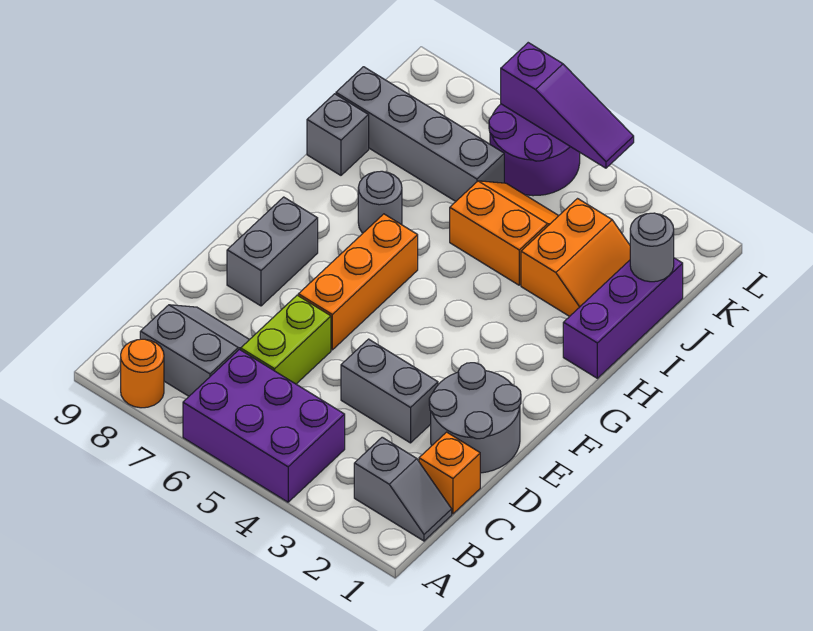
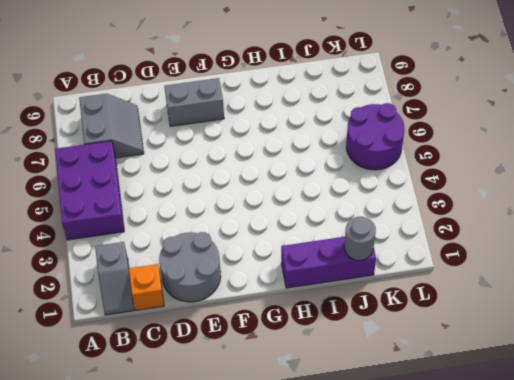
none -> orange 1x1 round brick [121,339,164,408]
none -> lime 1x2 brick [241,295,331,384]
none -> grey 1x2 brick [341,339,438,443]

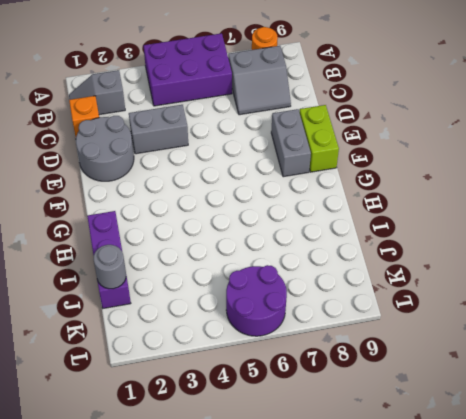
lime 1x2 brick [299,105,339,172] -> lime 1x2 brick moved to [241,295,331,384]
none -> orange 1x3 brick [298,214,418,350]
none -> grey 1x1 round brick [358,171,402,233]
none -> orange 2x2 slope [521,199,630,316]

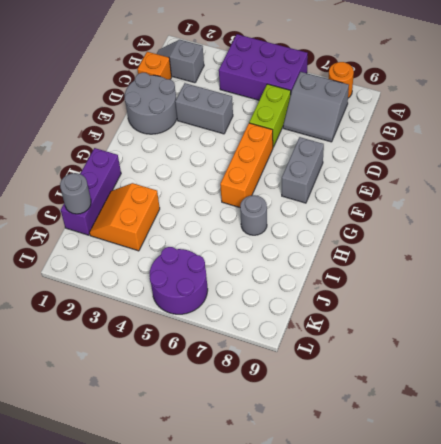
none -> orange 2x2 slope [450,181,558,285]
none -> grey 1x1 brick [307,94,369,175]
none -> grey 1x4 brick [336,67,504,201]

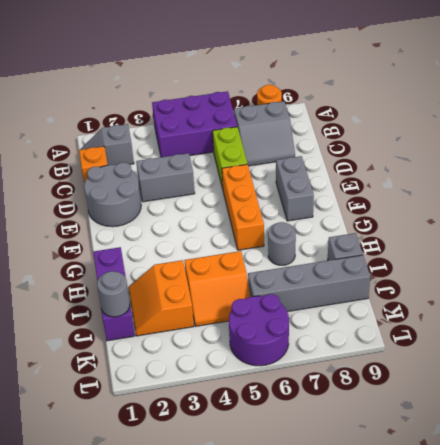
none -> purple 1x3 slope [501,43,634,168]

